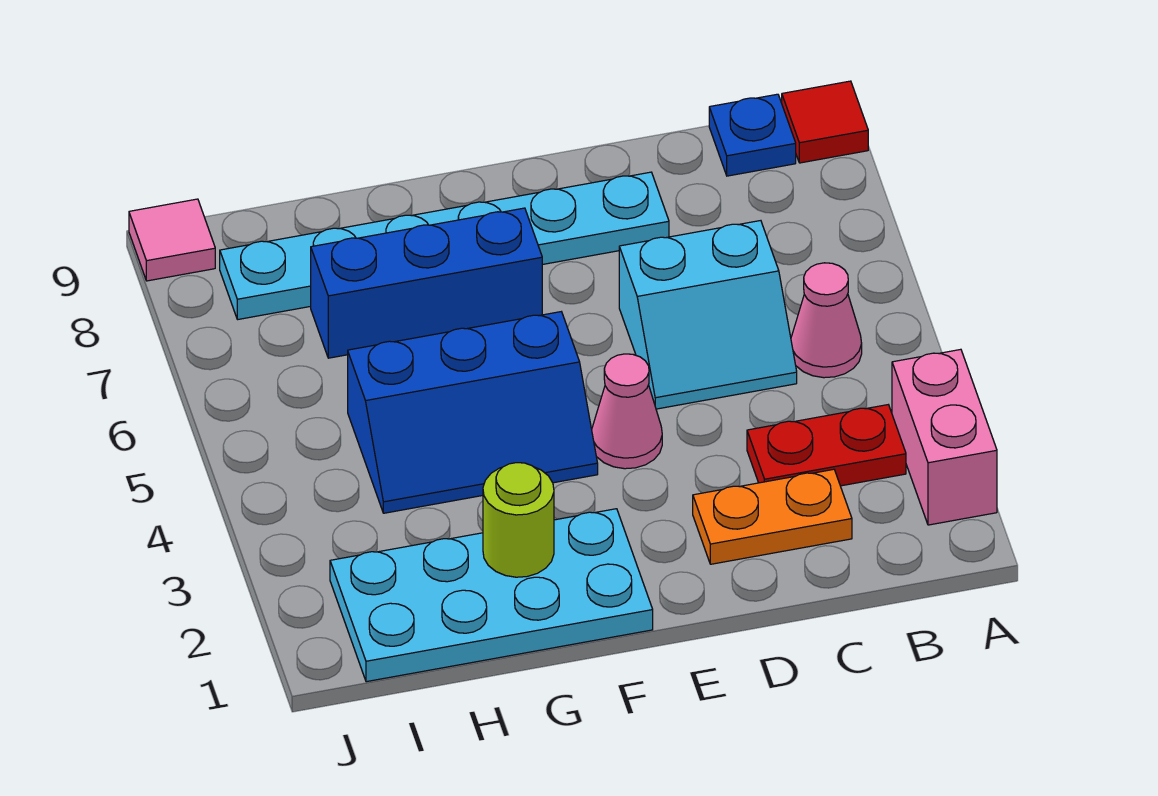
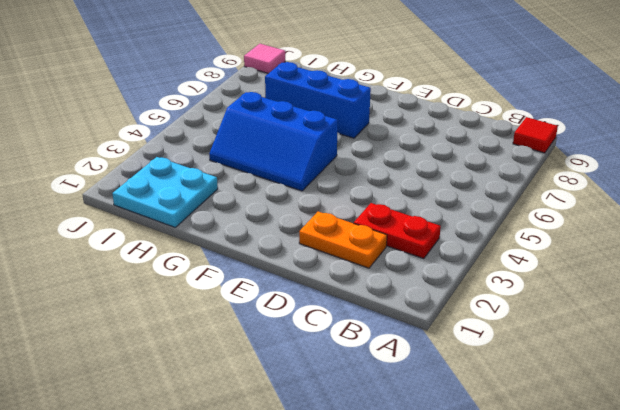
cyan 2x2 plate [112,157,218,227] -> cyan 2x4 plate [330,509,653,682]
none -> pink 1x2 brick [892,349,997,525]
none -> pink 1x1 cone [791,263,862,378]
none -> blue 1x1 plate [709,94,796,176]

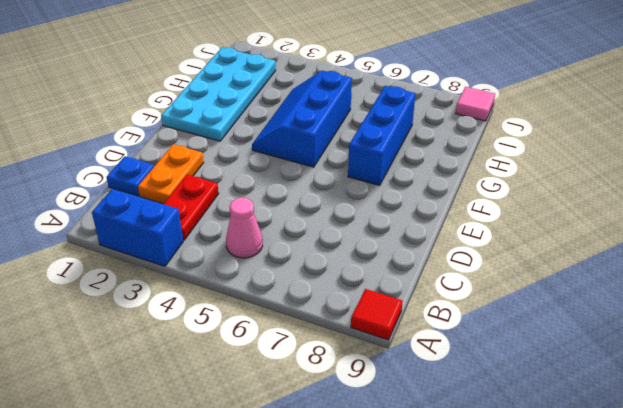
blue 1x2 brick [92,189,183,266] -> pink 1x2 brick [892,349,997,525]
blue 1x1 plate [107,156,154,196] -> blue 1x1 plate moved to [709,94,796,176]
none -> cyan 2x2 slope [619,221,797,409]
none -> cyan 1x6 plate [220,172,669,320]
none -> pink 1x1 cone [592,354,662,469]

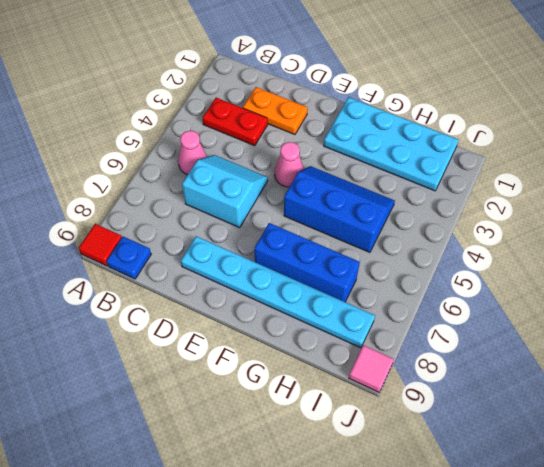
none -> pink 1x2 brick [892,349,997,525]
none -> lime 1x1 round brick [483,463,554,577]

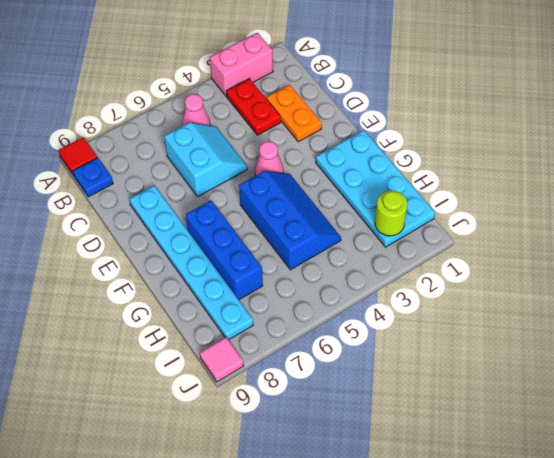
lime 1x1 round brick [375,190,408,236] -> lime 1x1 round brick moved to [483,463,554,577]

